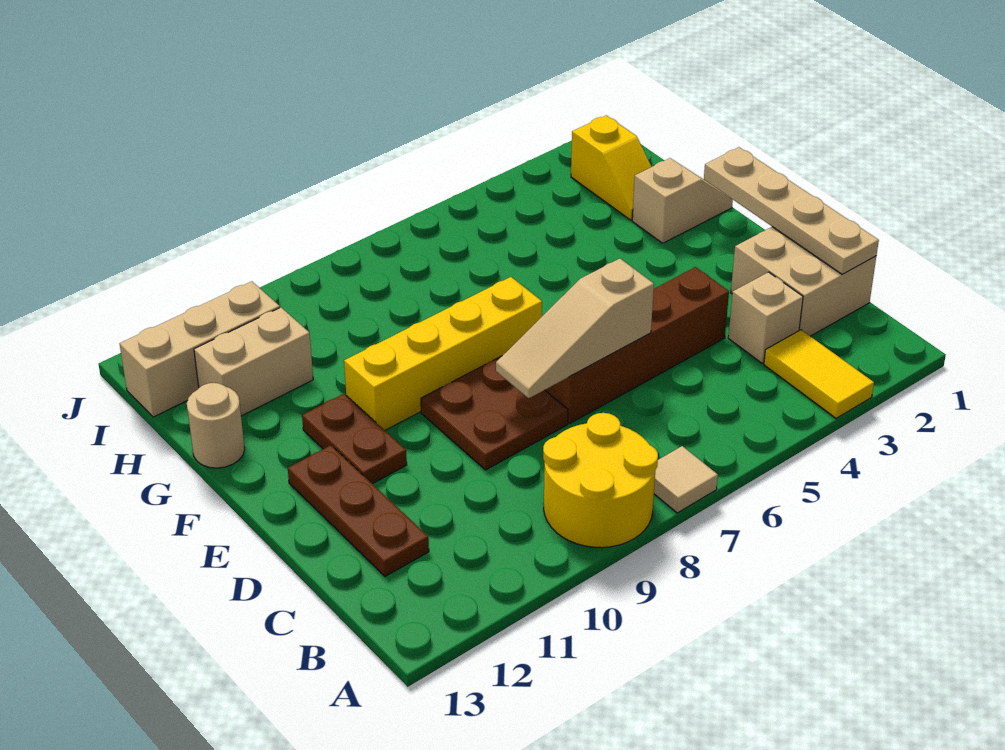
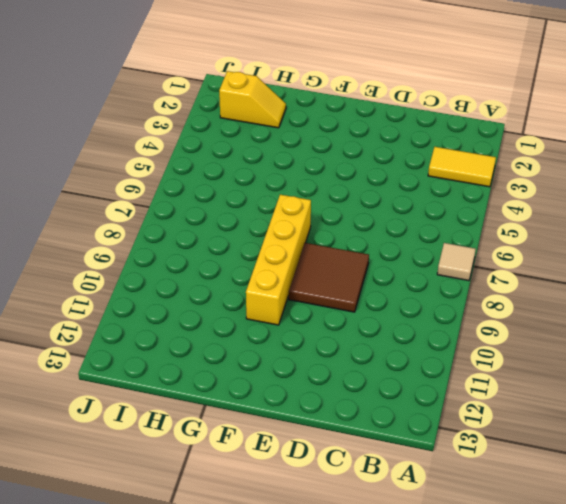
brown 2x2 tile [289,243,369,312] -> brown 2x2 plate [421,356,568,470]
none -> yellow 2x2 round brick [543,413,658,548]
none -> tan 2x2 brick [731,227,876,336]
none -> tan 1x1 brick [728,272,803,363]

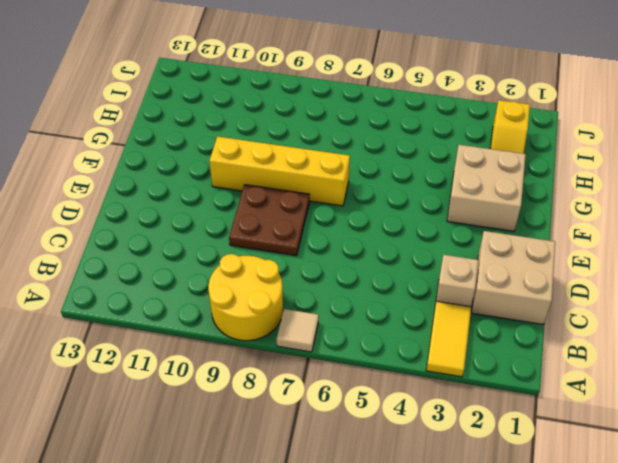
tan 2x2 brick [447,145,526,231] -> tan 1x2 slope [632,158,733,243]
none -> brown 1x3 plate [288,445,429,576]
none -> brown 1x4 brick [545,267,729,423]
none -> brown 1x2 plate [302,394,407,484]

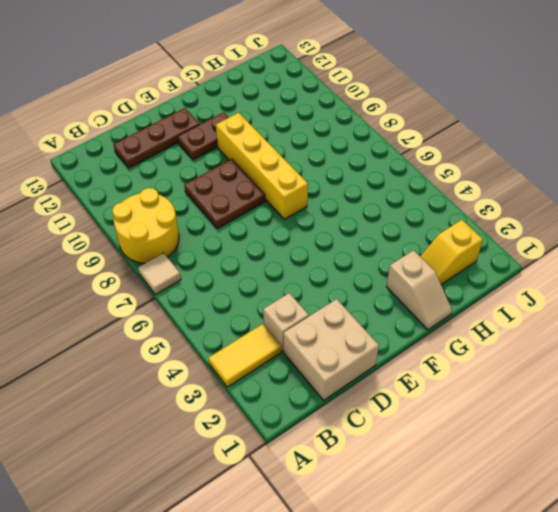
none -> brown 1x4 brick [545,267,729,423]
none -> tan 1x1 round brick [187,383,245,468]
none -> tan 1x2 brick [194,307,313,416]

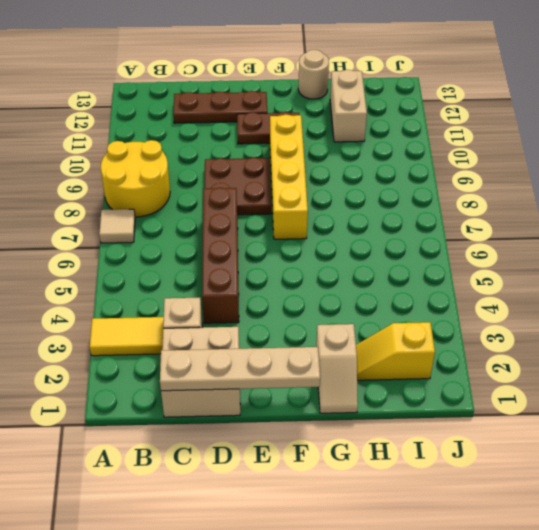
none -> tan 1x3 brick [120,281,280,417]
none -> tan 1x3 slope [496,259,654,398]

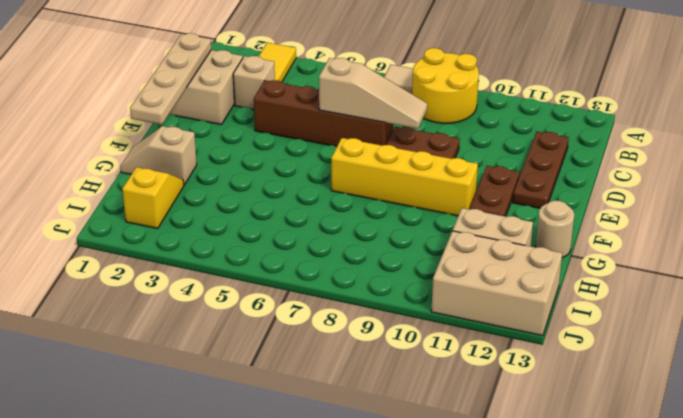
tan 2x3 brick [431,231,562,336] -> tan 1x3 brick [120,281,280,417]

